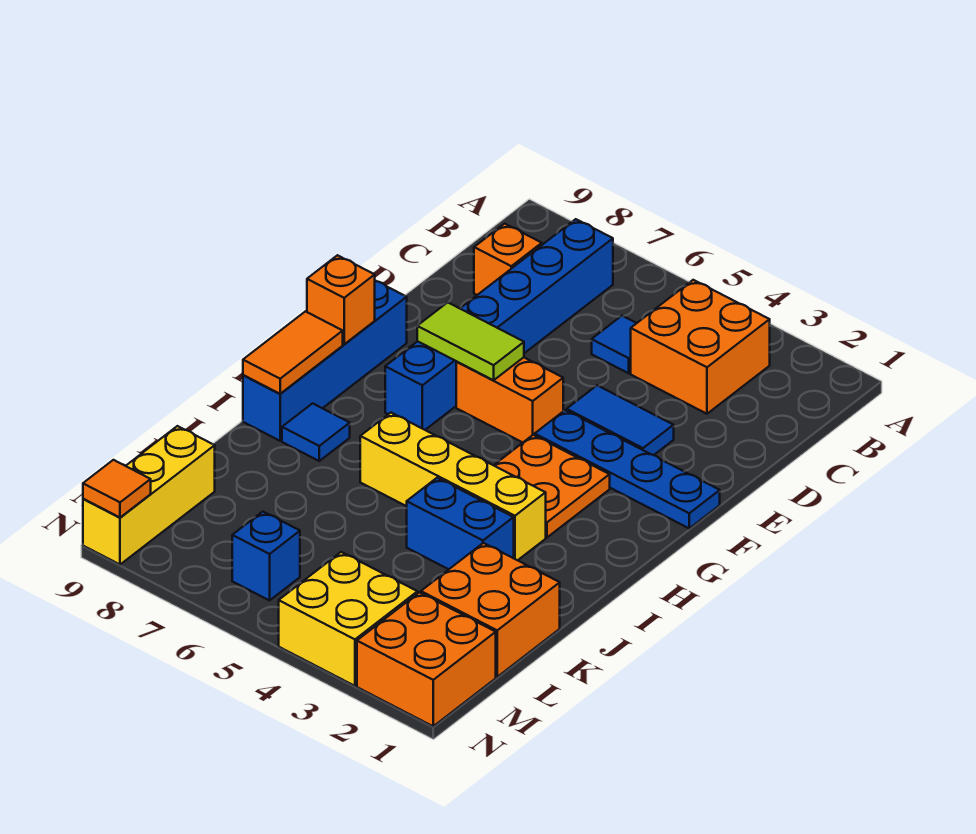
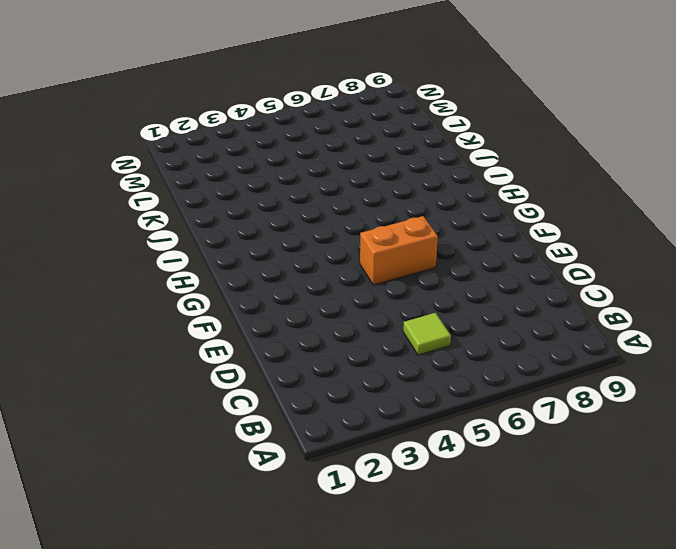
lime 1x1 tile [403,313,451,355] -> blue 1x1 tile [592,316,636,373]
none -> orange 2x2 brick [631,280,770,414]
none -> blue 1x6 brick [385,219,613,430]
none -> orange 1x1 brick [474,224,542,295]

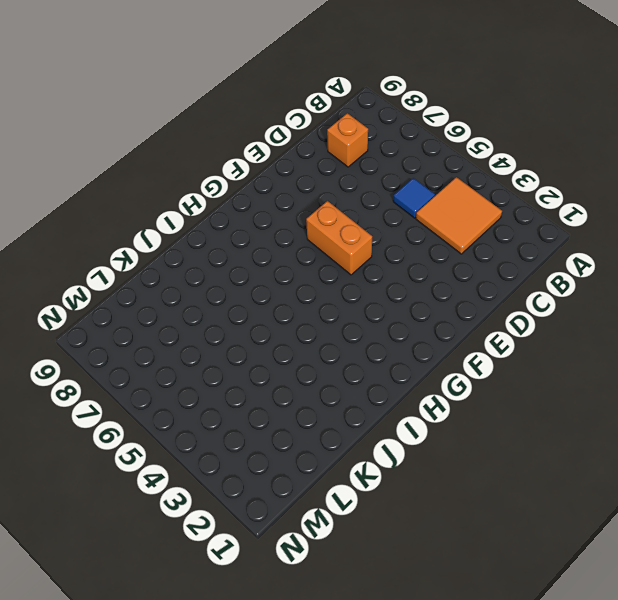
orange 2x2 tile [416,177,502,254] -> orange 2x2 brick [631,280,770,414]
none -> blue 1x6 brick [385,219,613,430]
none -> blue 1x2 tile [567,385,674,455]
none -> blue 1x4 plate [535,410,720,528]

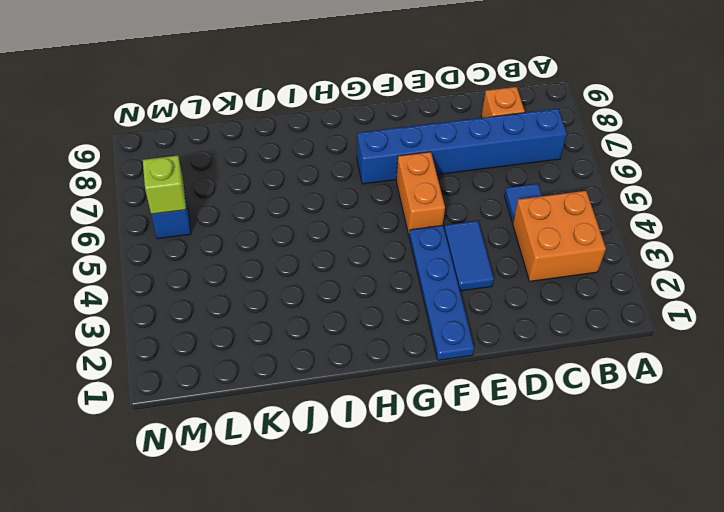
lime 1x1 brick [143,156,186,214] -> none
none -> blue 1x4 brick [243,281,407,441]
none -> orange 2x2 plate [494,435,610,537]
none -> yellow 1x4 brick [360,413,546,560]

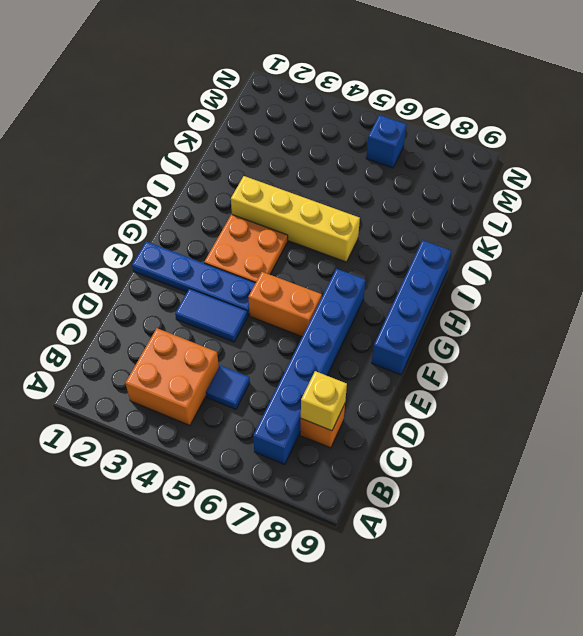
yellow 1x1 brick [301,371,347,431] -> none
none -> blue 1x1 tile [282,403,350,461]
none -> blue 1x2 brick [407,478,514,569]
none -> orange 2x2 brick [421,543,560,677]

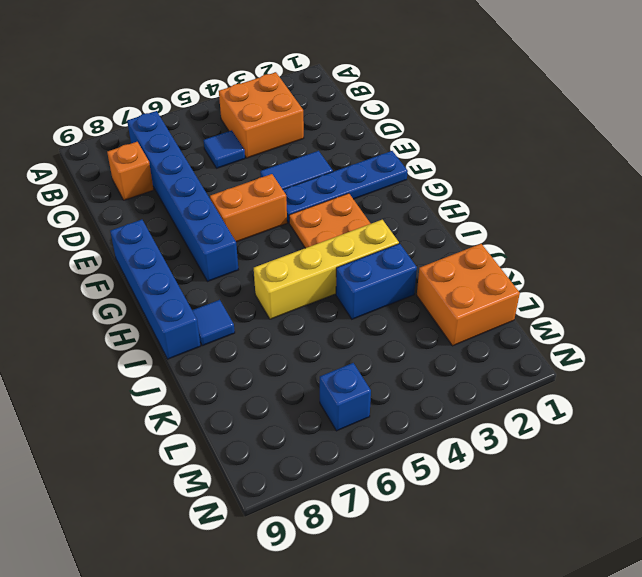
none -> yellow 1x3 brick [83,426,215,564]
none -> orange 2x2 brick [357,592,496,726]
none -> yellow 2x2 brick [279,552,417,686]

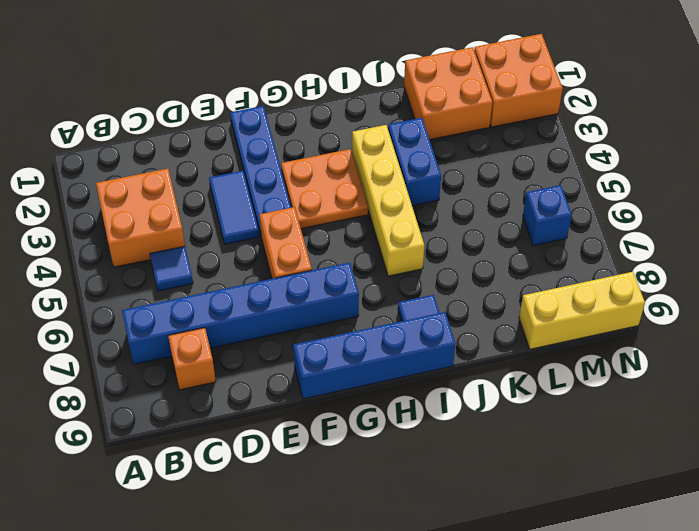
none -> yellow 2x2 brick [279,552,417,686]
none -> lime 1x2 tile [417,302,524,380]
none -> orange 1x1 brick [307,255,375,344]

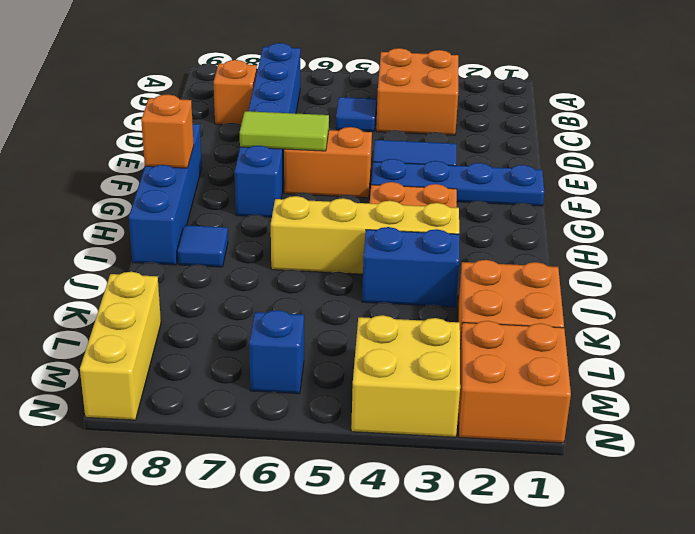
none -> orange 1x2 tile [243,311,343,394]
none -> orange 1x1 tile [83,460,151,517]

